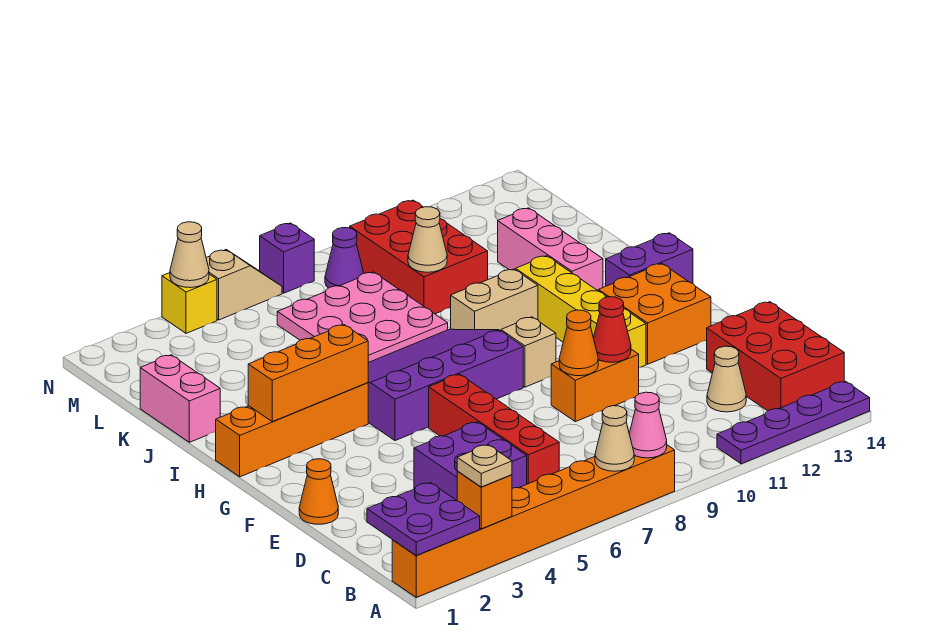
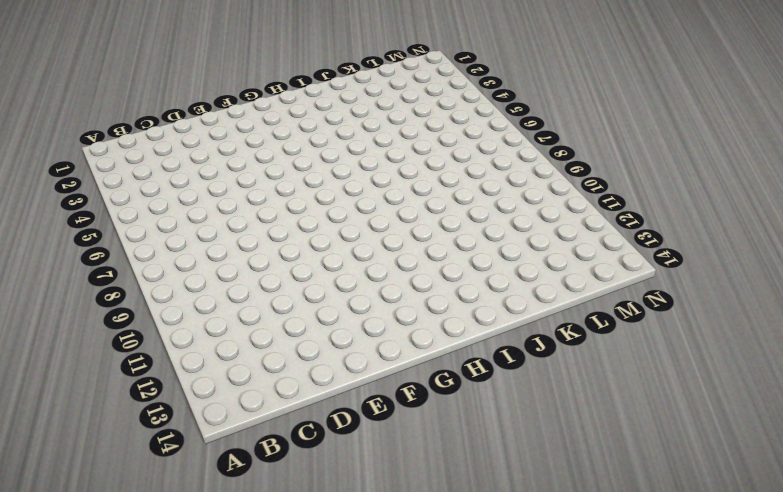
none -> orange 1x8 brick [392,445,675,597]
none -> purple 1x4 plate [717,381,870,464]
none -> red 2x3 brick [707,302,844,411]
none -> purple 2x2 brick [414,422,527,500]

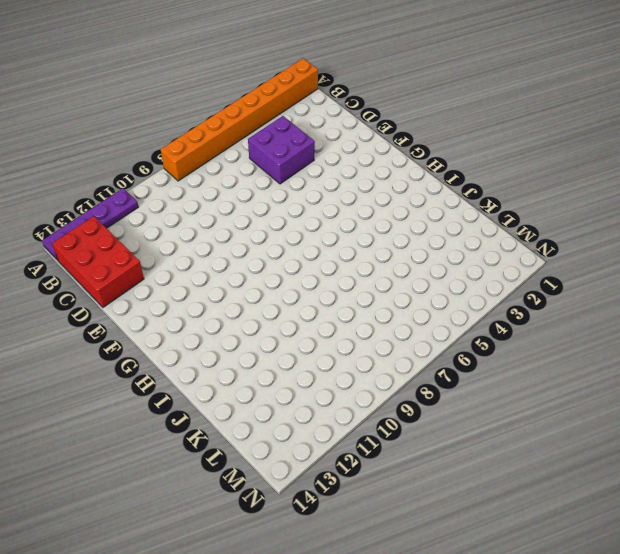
none -> red 1x4 brick [429,374,559,484]
none -> tan 1x1 cone [707,346,746,412]
none -> orange 1x1 cone [299,459,338,524]
none -> orange 1x2 brick [551,349,639,422]

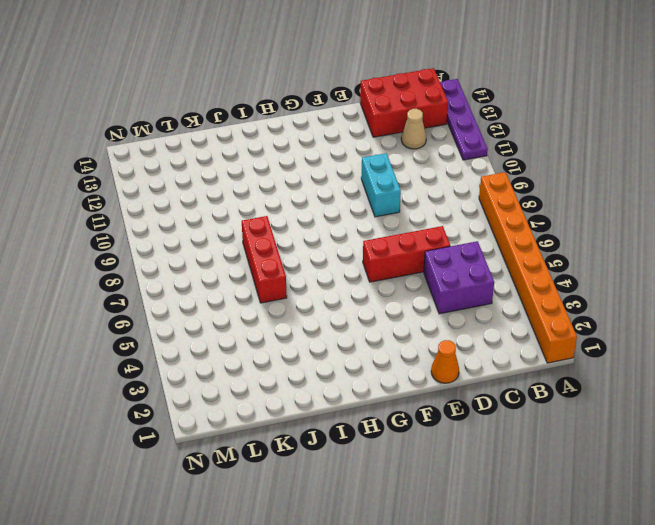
red 1x3 brick [363,226,450,282] -> red 1x4 brick [429,374,559,484]
cyan 1x2 brick [361,153,401,217] -> orange 1x2 brick [551,349,639,422]
red 1x3 brick [242,216,287,303] -> pink 3x3 plate [277,272,448,363]
none -> yellow 1x4 brick [516,256,646,368]
none -> orange 2x2 brick [598,264,711,364]
none -> purple 3x4 slope [368,329,523,441]
none -> tan 1x1 brick [501,317,556,387]

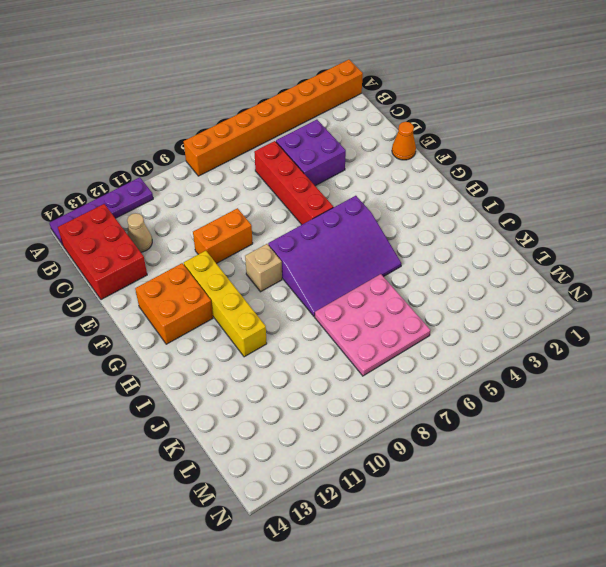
none -> orange 1x4 brick [216,383,368,477]
none -> purple 1x2 brick [606,233,693,286]
none -> tan 1x2 brick [451,269,538,331]
none -> pink 1x3 brick [498,208,603,291]

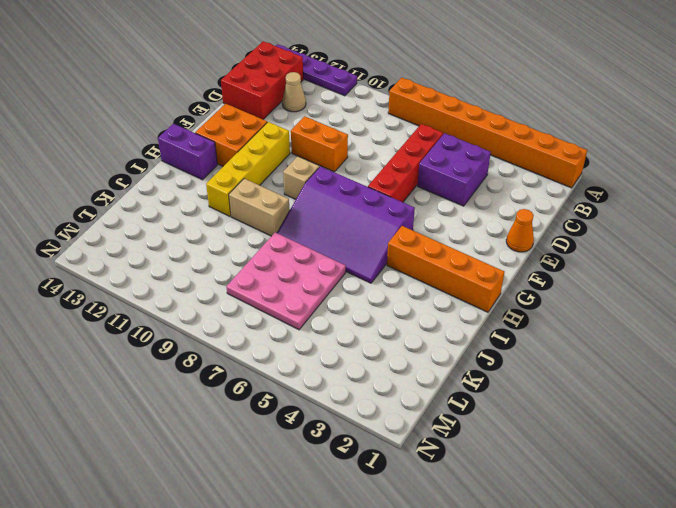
none -> pink 1x3 brick [498,208,603,291]
none -> pink 1x2 brick [140,355,220,442]
none -> red 2x3 brick [350,200,488,314]
none -> purple 1x1 cone [325,228,364,288]

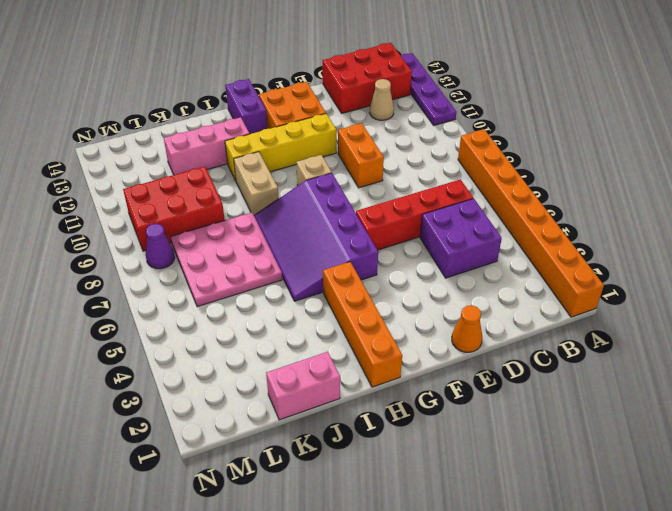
none -> yellow 1x1 brick [162,273,217,333]
none -> tan 1x2 slope [206,249,282,320]
none -> purple 1x1 brick [260,223,314,293]
none -> purple 2x2 plate [367,483,480,555]

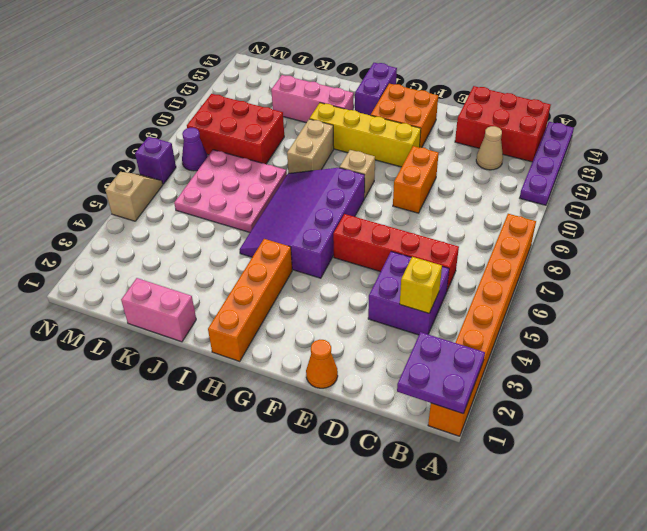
yellow 1x1 brick [400,257,442,313] -> yellow 1x1 brick moved to [162,273,217,333]
none -> orange 1x1 brick [457,471,512,529]
none -> tan 1x1 cone [595,406,634,471]
none -> pink 1x1 cone [629,392,667,458]
none -> orange 1x1 cone [559,310,598,376]

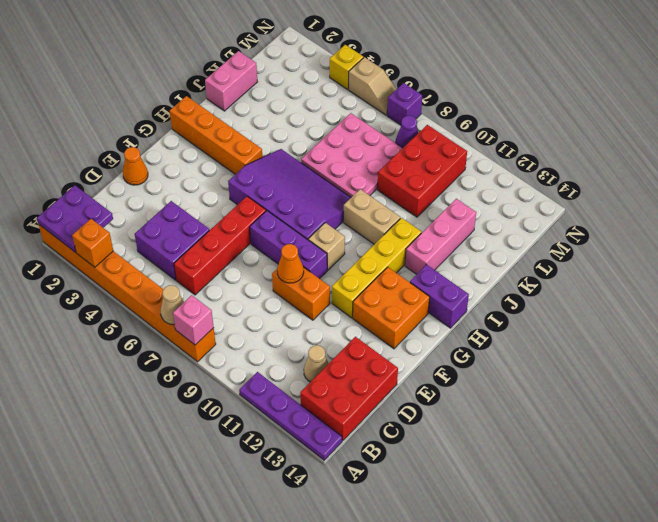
pink 1x1 brick [173,295,214,345] -> pink 1x1 cone [629,392,667,458]
purple 1x3 brick [250,211,327,279] -> none
none -> red 1x1 cone [594,297,631,362]
none -> orange 1x3 brick [248,325,368,422]
none -> tan 1x1 cone [408,207,447,272]
none -> tan 1x1 cone [170,222,209,288]

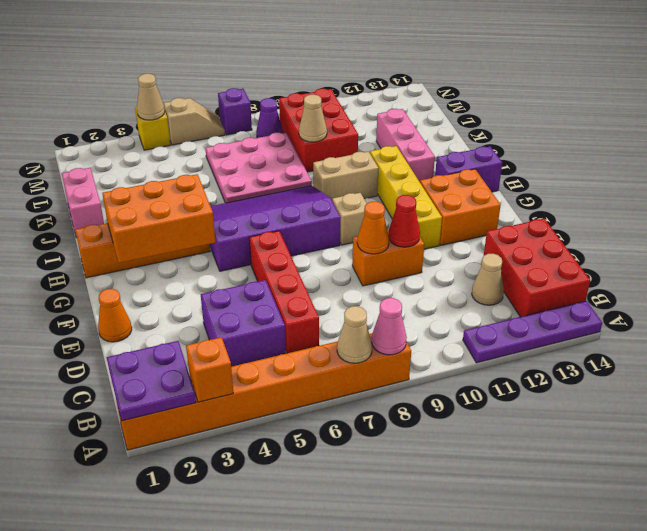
orange 2x3 brick [102,174,215,263] -> orange 1x3 brick [248,325,368,422]
none -> tan 1x1 plate [457,445,512,487]

